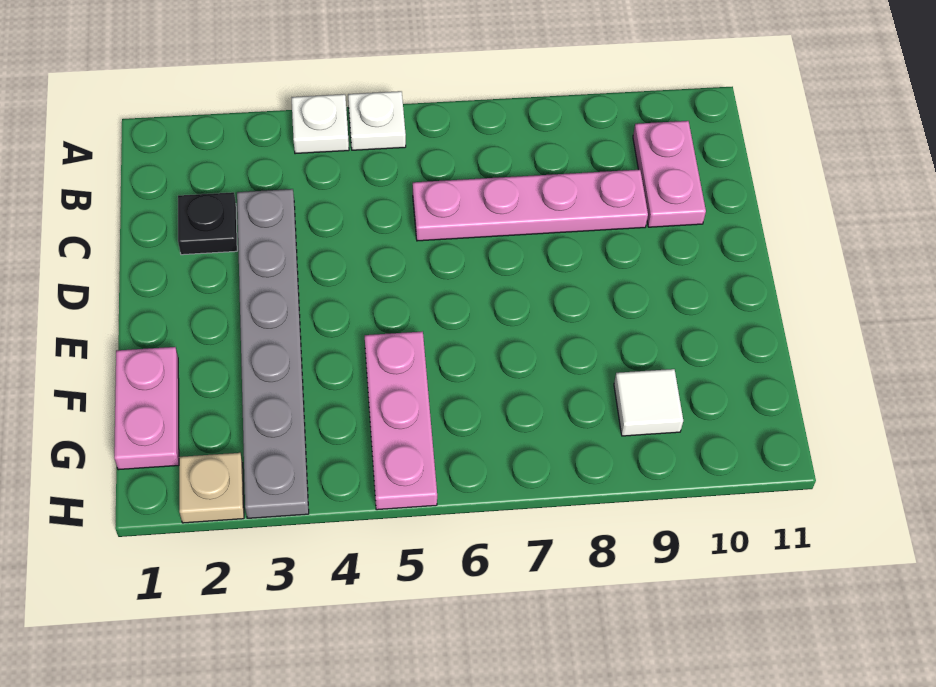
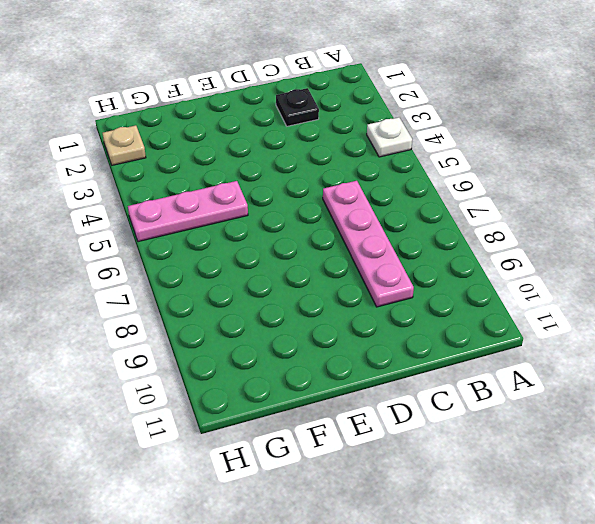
none -> white 1x1 plate [348,91,406,150]
none -> pink 1x2 plate [633,121,706,227]

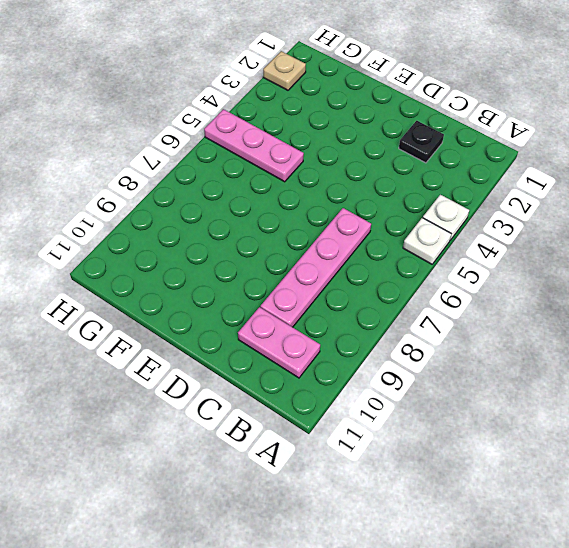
none -> grey 1x6 plate [237,189,309,518]
none -> pink 1x2 plate [114,347,179,470]

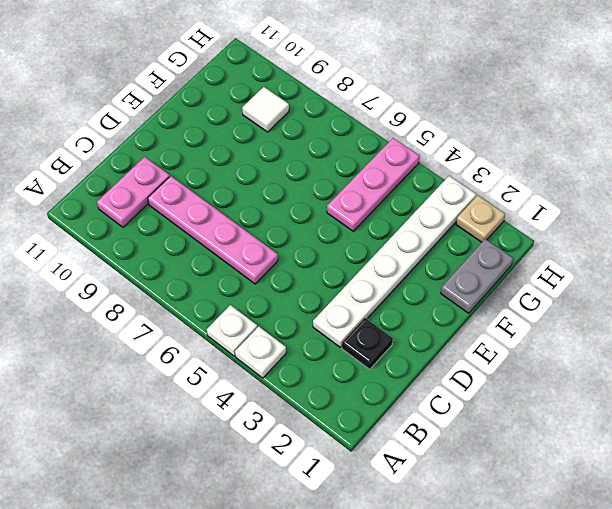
white 1x6 plate [313,176,476,347] -> grey 1x6 plate [237,189,309,518]
grey 1x2 plate [441,239,513,313] -> pink 1x2 plate [114,347,179,470]

